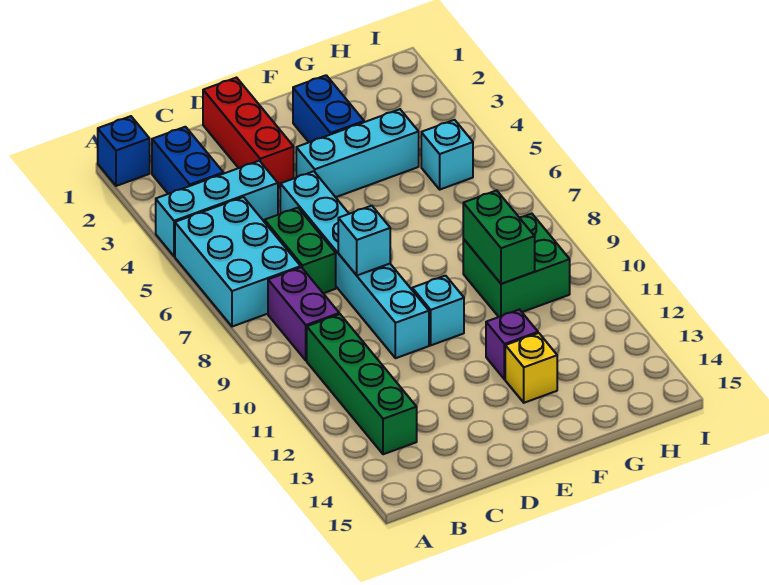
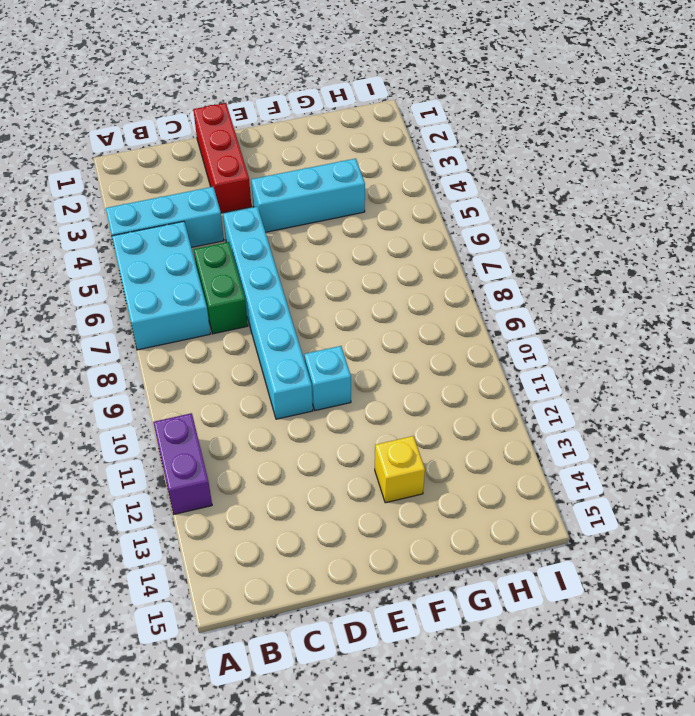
purple 1x2 brick [153,413,212,514] -> purple 1x2 brick moved to [268,267,339,361]
none -> blue 1x1 brick [98,116,150,186]
none -> blue 1x2 brick [152,127,223,194]
none -> green 1x4 brick [307,314,417,454]

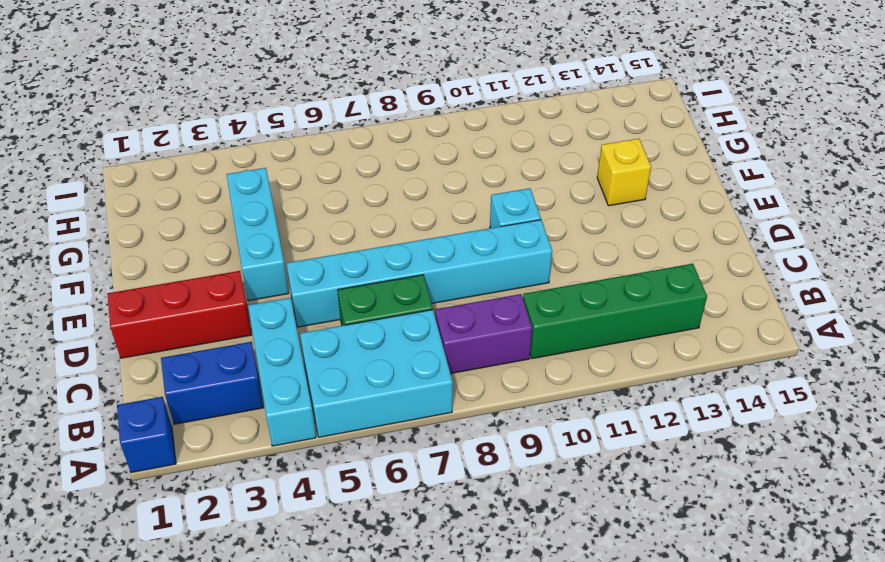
none -> blue 1x2 brick [293,75,364,142]
none -> purple 1x1 brick [486,310,538,379]
none -> green 2x2 brick [463,214,570,317]

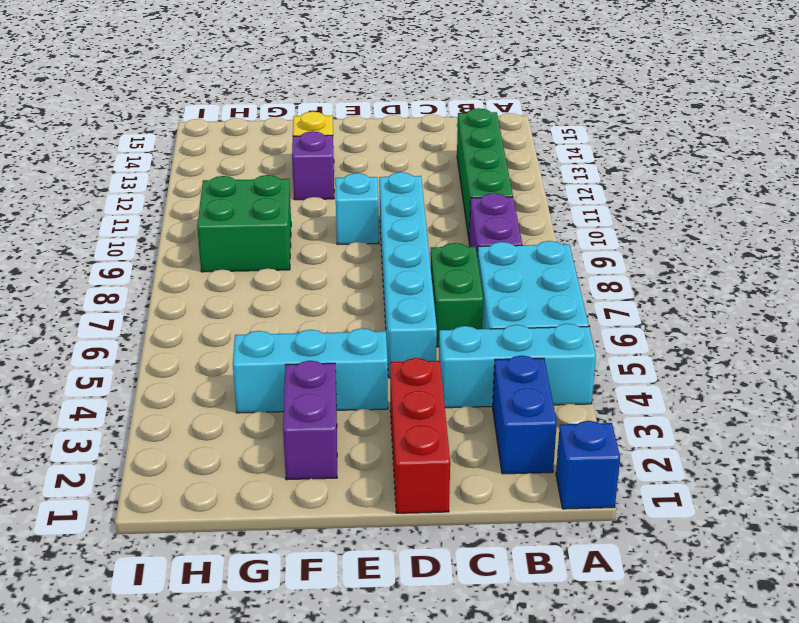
purple 1x2 brick [283,361,337,480] -> blue 1x2 brick [293,75,364,142]
none -> cyan 1x1 brick [421,120,473,189]
none -> cyan 1x1 brick [338,206,390,275]
none -> green 1x2 brick [463,190,535,284]

